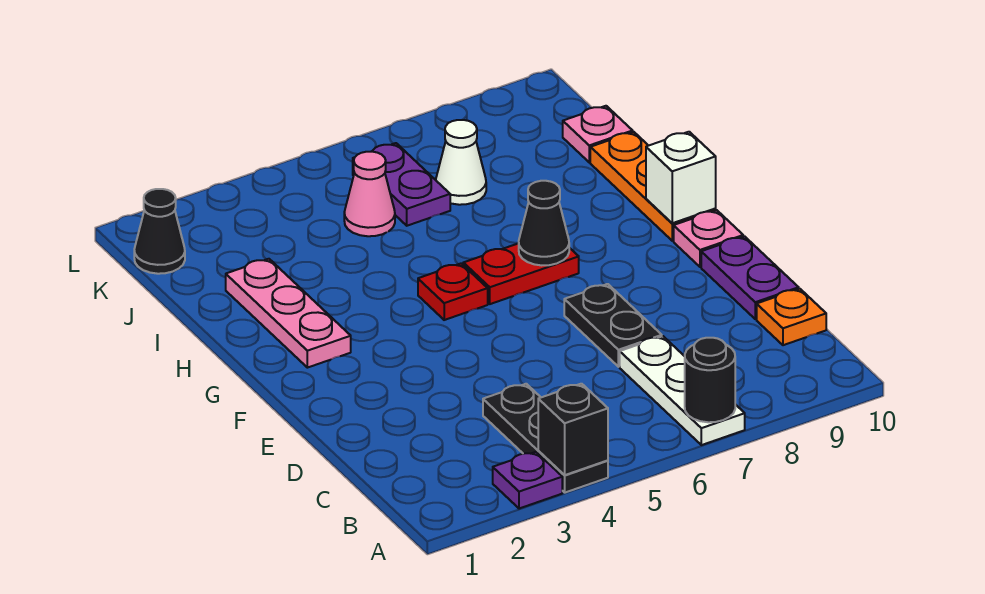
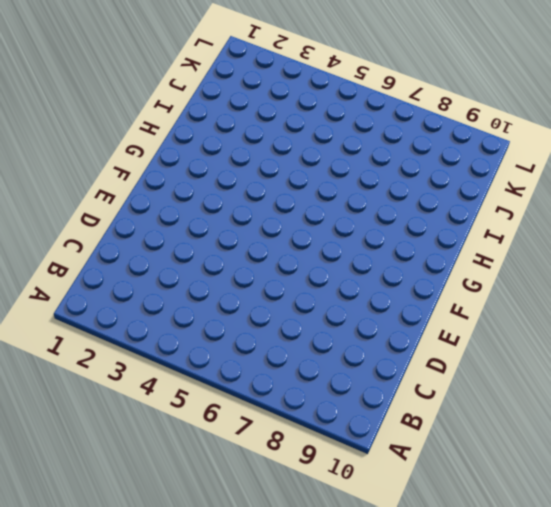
none -> purple 1x1 plate [493,452,562,509]
none -> black 1x3 plate [483,384,608,493]
none -> white 1x3 plate [620,336,745,445]

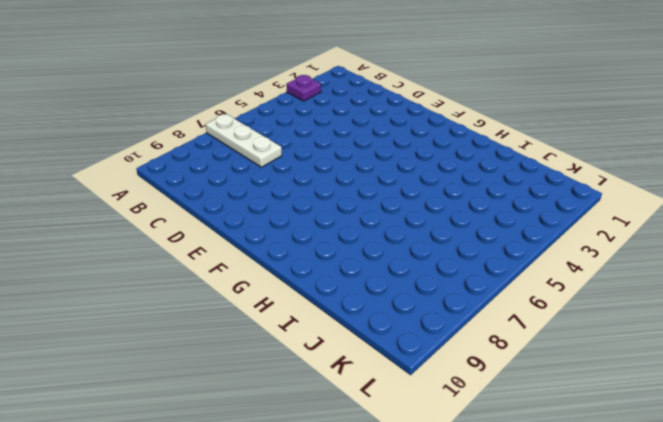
none -> black 1x3 plate [483,384,608,493]
none -> orange 1x1 plate [757,289,826,345]
none -> black 1x2 plate [564,284,662,367]

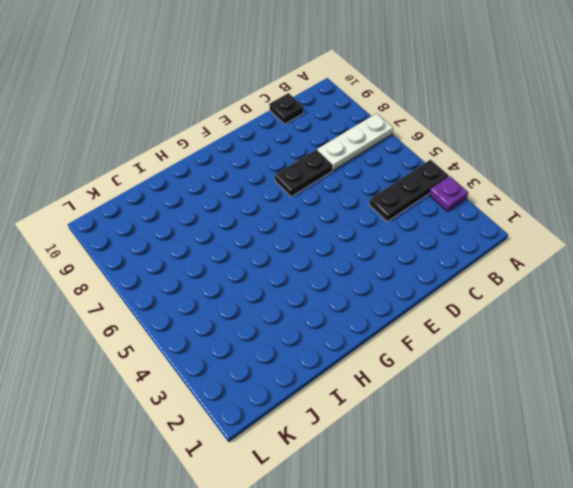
black 1x1 plate [269,93,303,124] -> orange 1x1 plate [757,289,826,345]
none -> purple 1x2 plate [701,236,799,319]
none -> pink 1x1 plate [674,210,743,267]
none -> pink 1x3 plate [226,259,351,368]

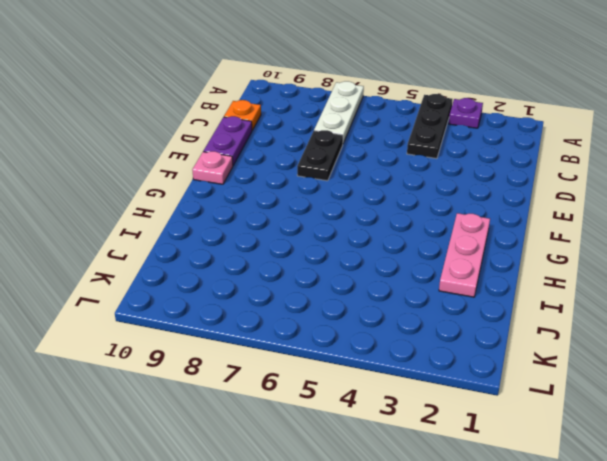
none -> red 1x1 plate [418,263,488,320]
none -> red 1x2 plate [463,243,579,304]
none -> orange 1x3 plate [590,132,716,241]

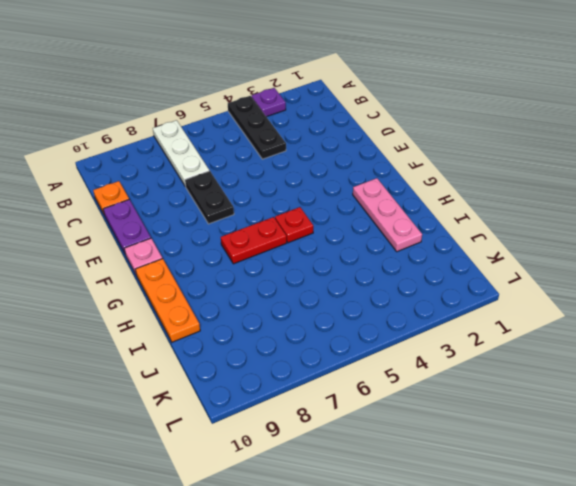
none -> pink 1x1 cone [344,151,395,236]
none -> purple 1x2 plate [353,143,450,226]
none -> white 1x1 cone [436,120,486,205]

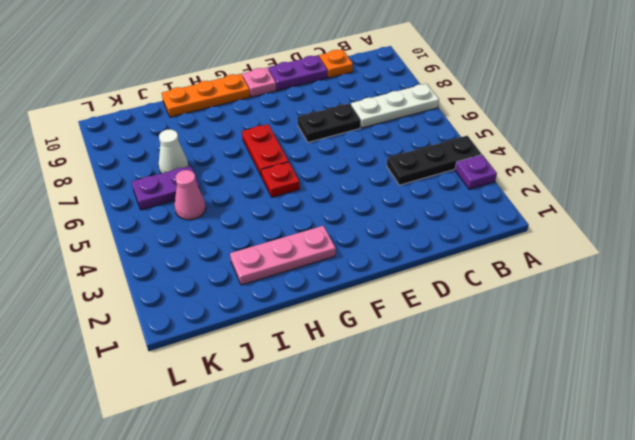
none -> pink 1x1 plate [563,106,633,162]
none -> black 1x1 cone [134,189,185,274]
none -> black 1x1 brick [538,384,608,475]

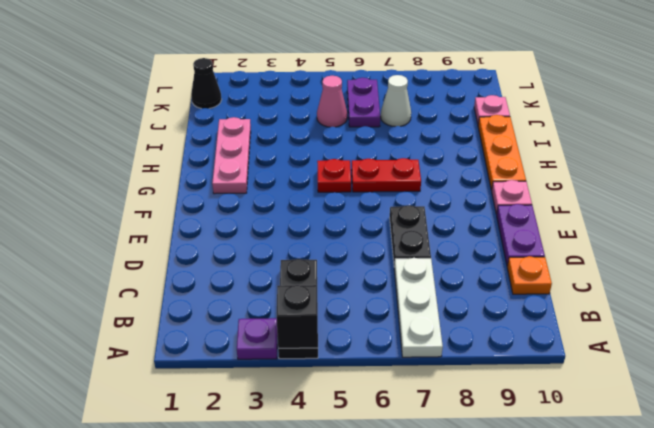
none -> black 1x1 round brick [685,338,735,422]
none -> black 1x1 cone [519,181,569,265]
none -> white 1x1 brick [646,132,716,223]

